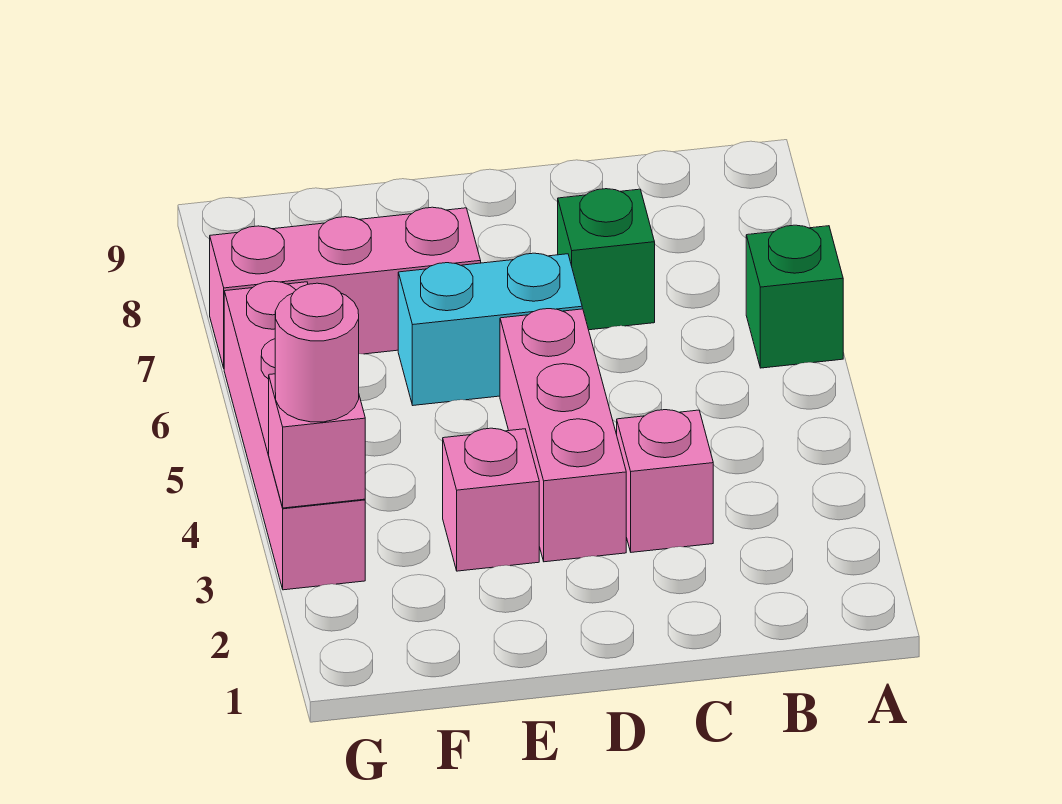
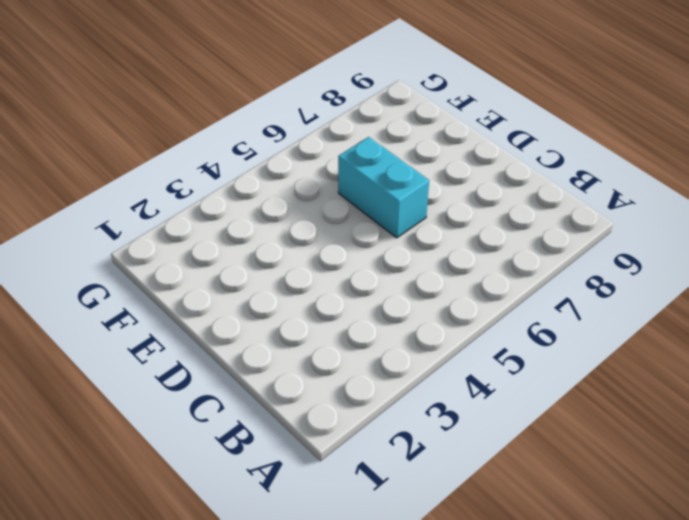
none -> green 1x1 brick [746,225,843,368]
none -> pink 1x1 brick [617,410,713,552]

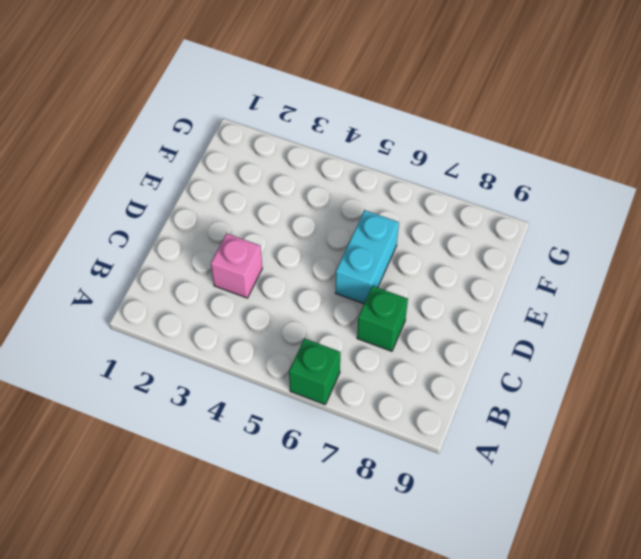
none -> pink 1x3 brick [500,309,626,562]
none -> pink 1x1 brick [443,428,539,571]

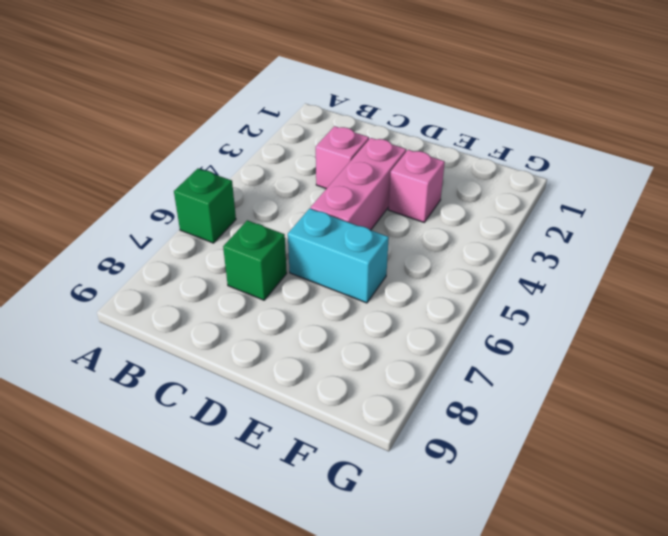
none -> pink 1x3 brick [210,207,481,368]
none -> pink 1x4 brick [224,281,365,590]

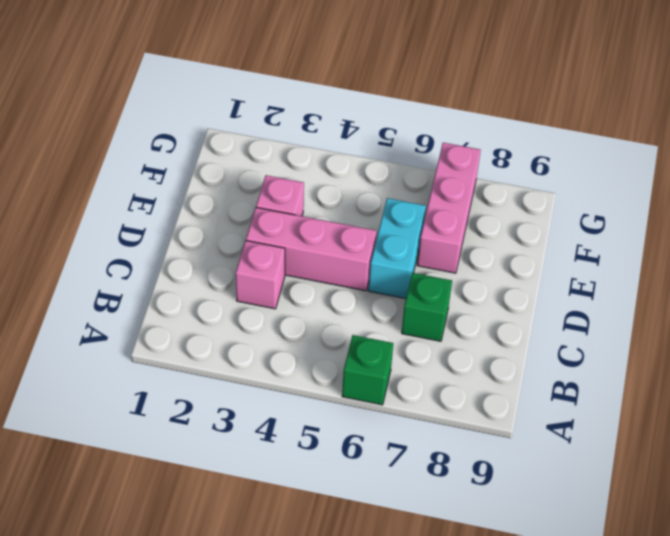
none -> pink 1x4 brick [224,281,365,590]
none -> pink 1x1 brick [269,374,365,508]

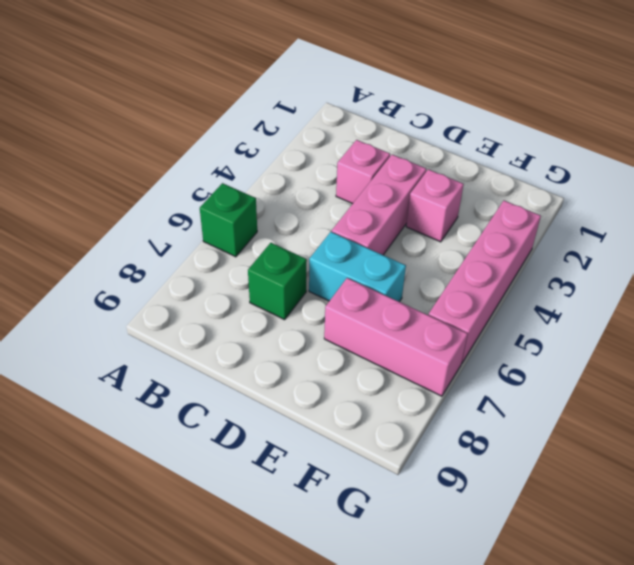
none -> pink 1x1 brick [269,374,365,508]
none -> pink 1x1 round brick [275,283,359,422]

